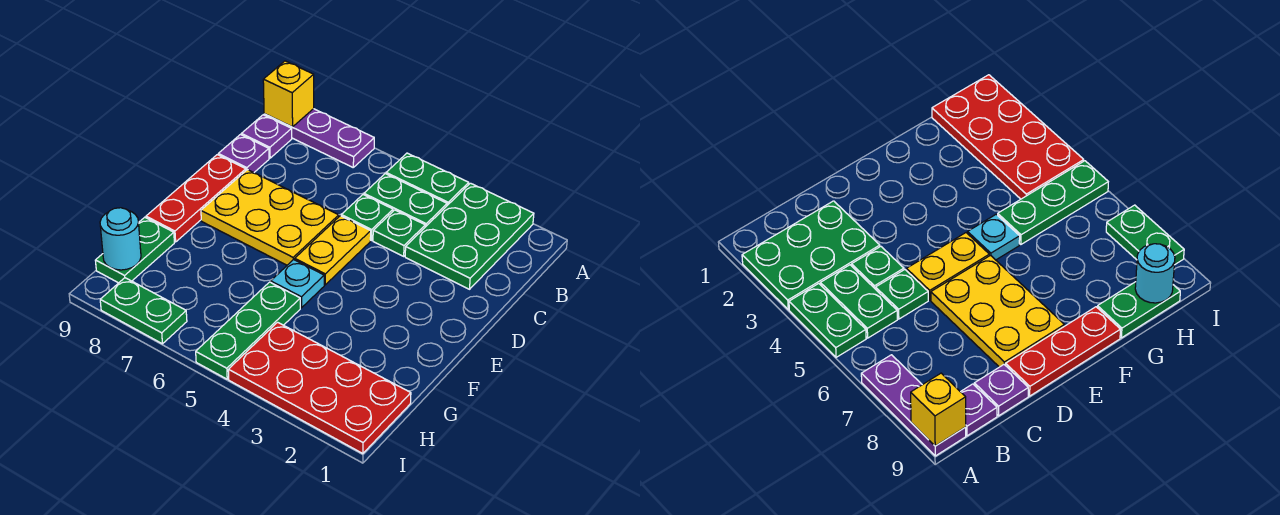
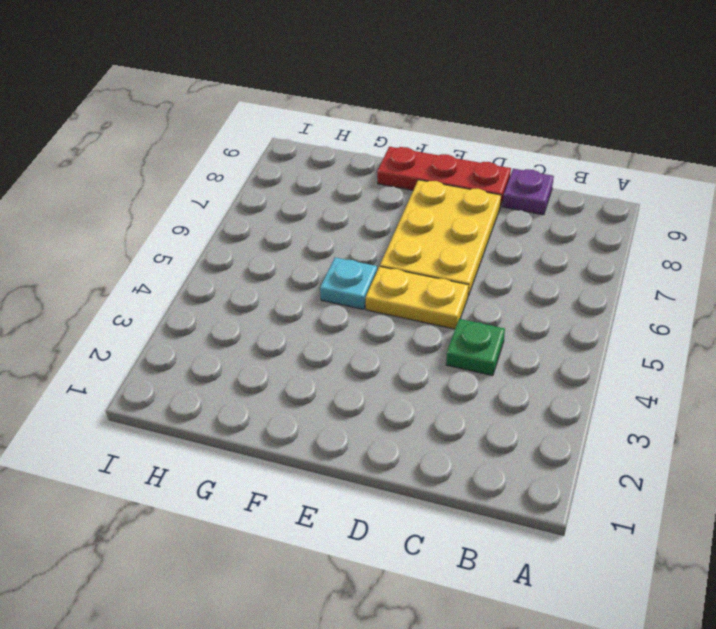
none -> green 2x3 plate [405,183,534,289]
none -> green 1x2 plate [386,153,469,205]
none -> purple 1x3 plate [264,109,374,167]

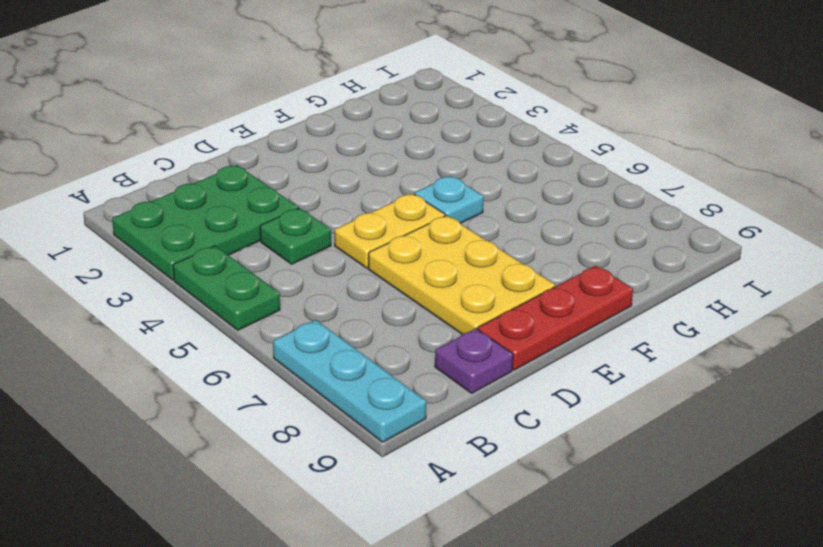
cyan 1x3 plate [273,320,426,442] -> purple 1x3 plate [264,109,374,167]
none -> green 1x2 plate [364,174,447,227]
none -> purple 1x1 plate [241,115,292,158]
none -> green 1x1 plate [341,195,393,240]

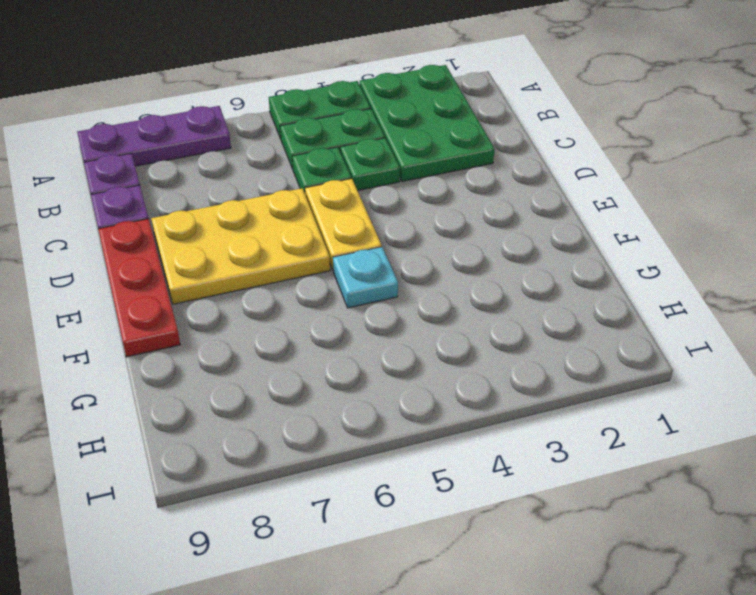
none -> green 1x3 plate [196,282,300,379]
none -> green 1x2 plate [95,217,174,283]
none -> red 2x4 plate [228,322,411,454]

